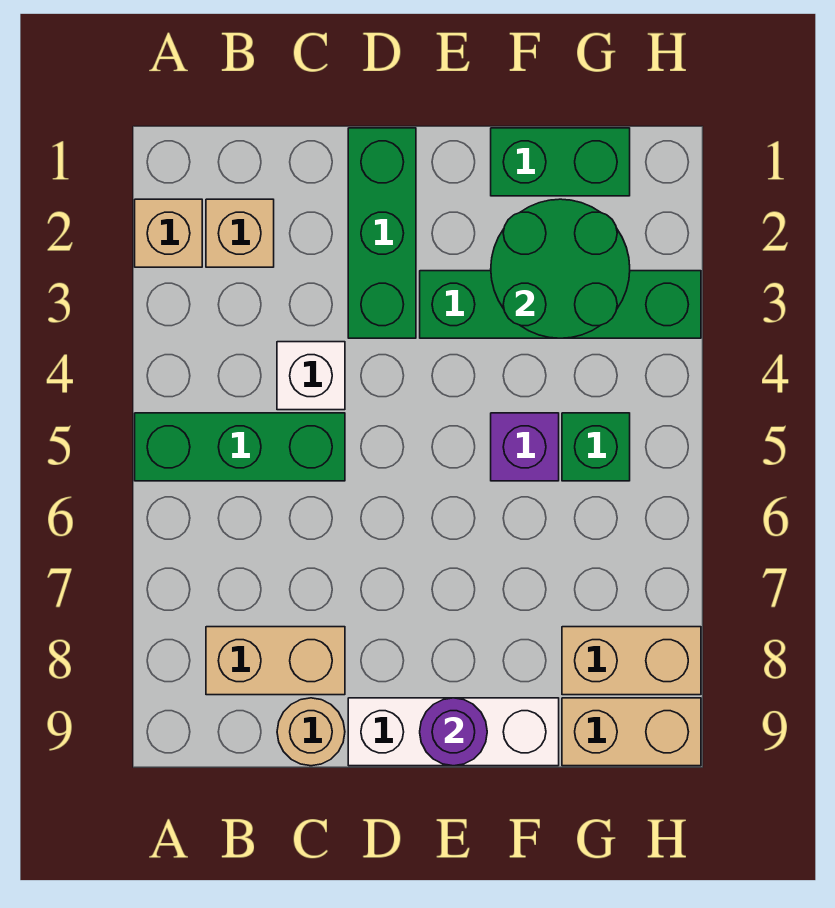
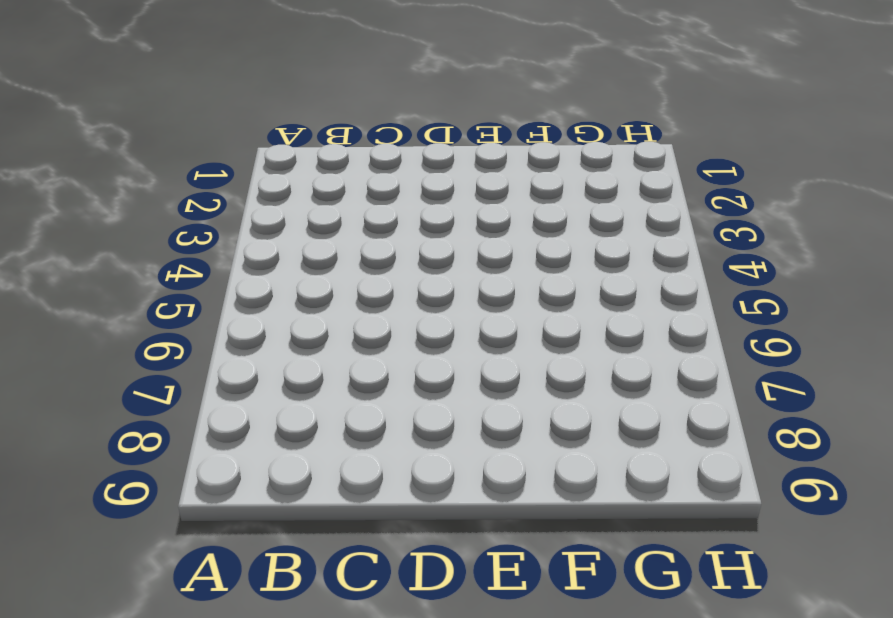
none -> tan 1x1 brick [135,199,202,267]
none -> green 1x3 brick [135,413,345,481]
none -> tan 1x1 brick [206,199,274,267]

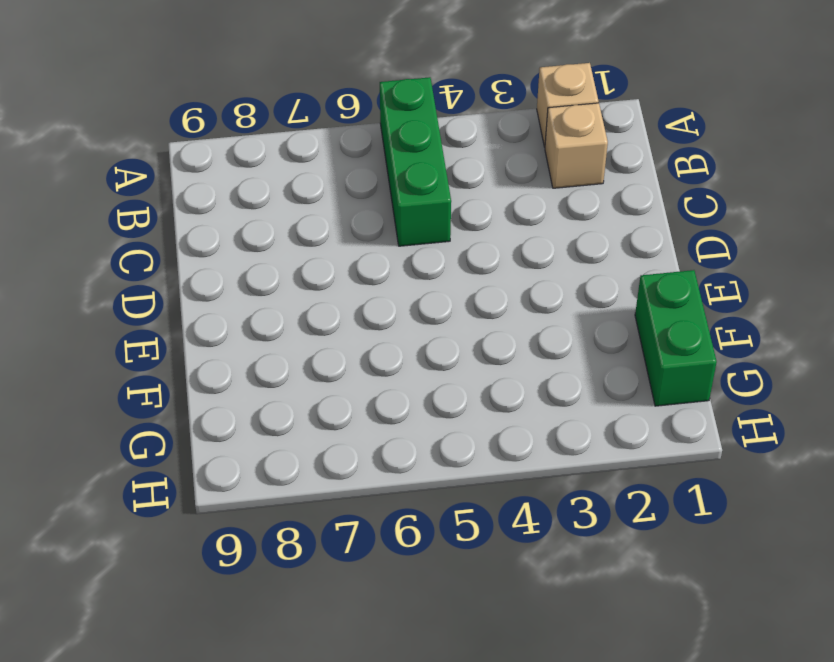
none -> tan 1x2 brick [206,627,345,695]
none -> white 1x1 brick [277,342,345,410]
none -> tan 1x1 round brick [277,698,345,766]

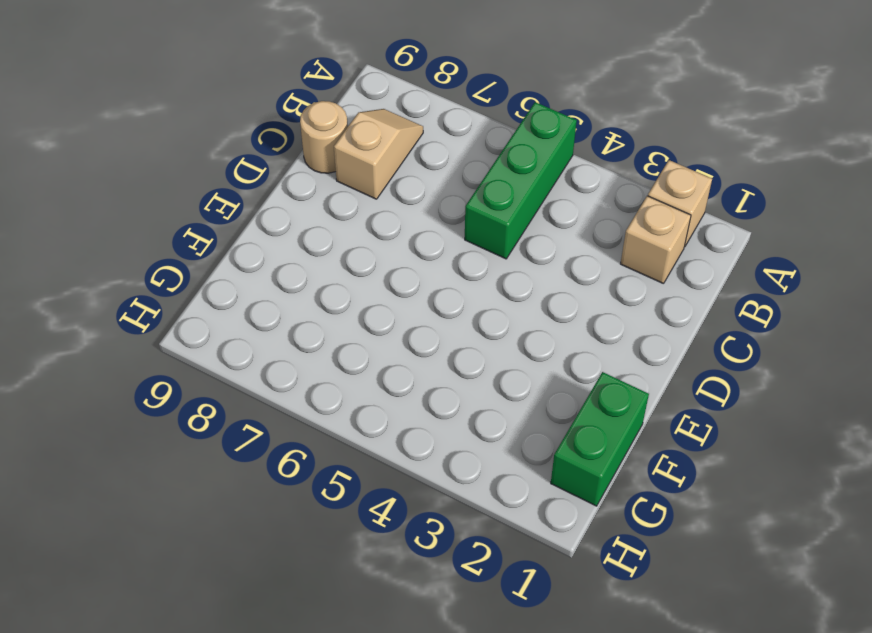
tan 1x2 slope [334,109,423,199] -> tan 1x2 brick [206,627,345,695]
none -> white 1x1 brick [277,342,345,410]
none -> green 1x3 brick [348,128,416,338]
none -> white 1x3 brick [348,698,559,766]

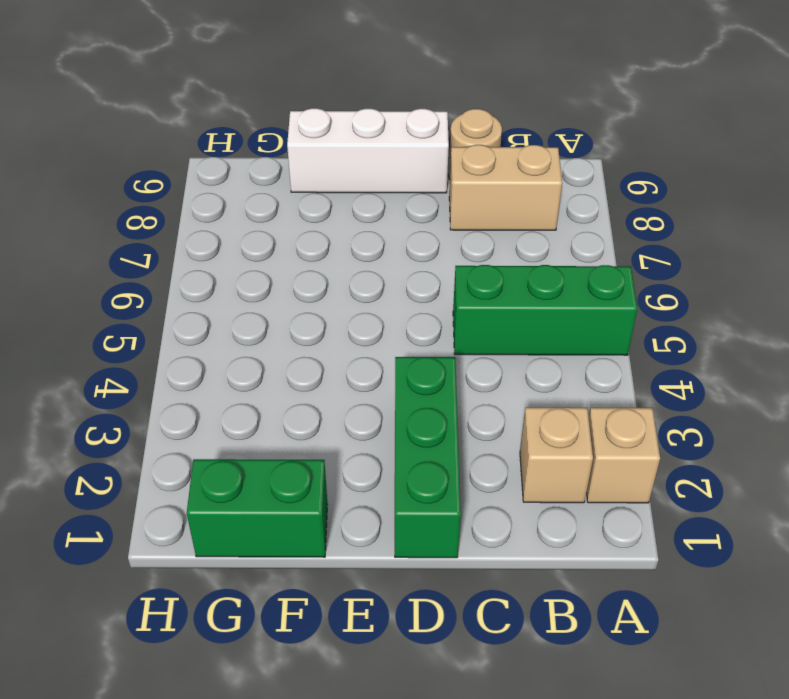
none -> white 1x1 brick [277,342,345,410]
none -> green 1x4 brick [420,271,701,338]
none -> purple 1x1 brick [491,413,559,481]

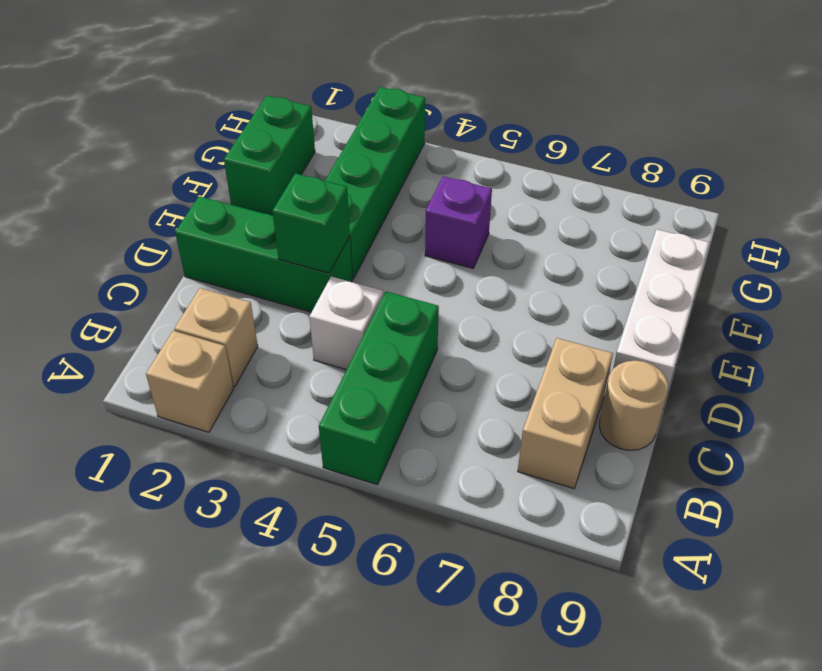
green 1x1 brick [273,173,350,273] -> green 1x1 brick moved to [562,413,630,481]
none -> tan 1x2 brick [562,627,701,695]
none -> tan 1x2 brick [562,698,701,766]
none -> purple 1x1 round brick [420,698,487,766]

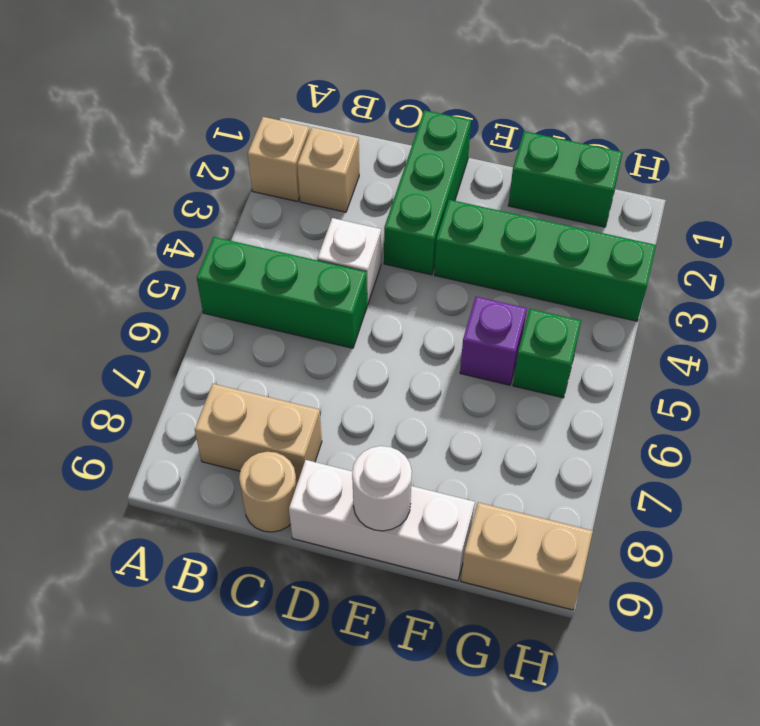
white 1x1 round brick [352,446,412,531] -> purple 1x1 round brick [420,698,487,766]
none -> tan 1x2 brick [562,627,701,695]
none -> green 2x2 round brick [491,199,630,338]

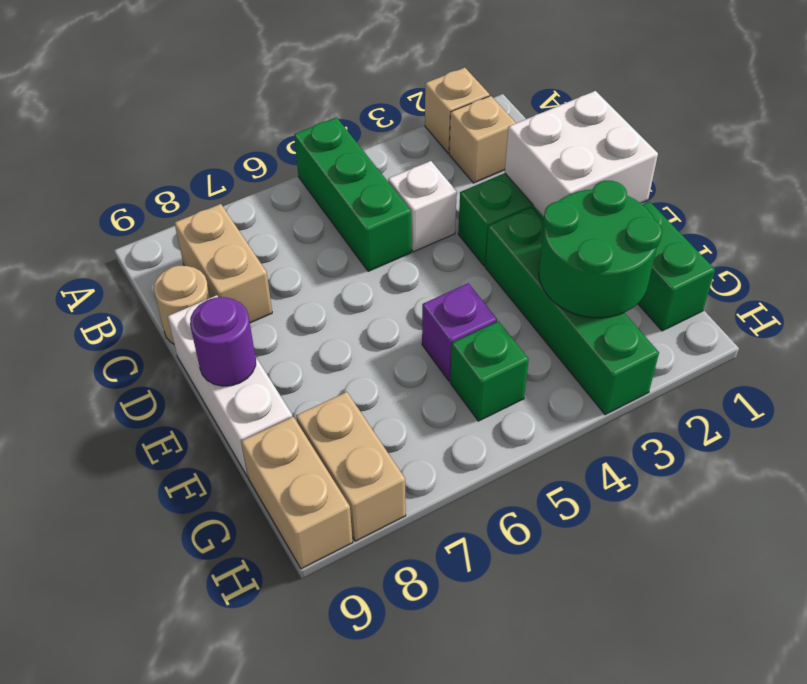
white 2x2 brick [505,91,658,217] -> none

